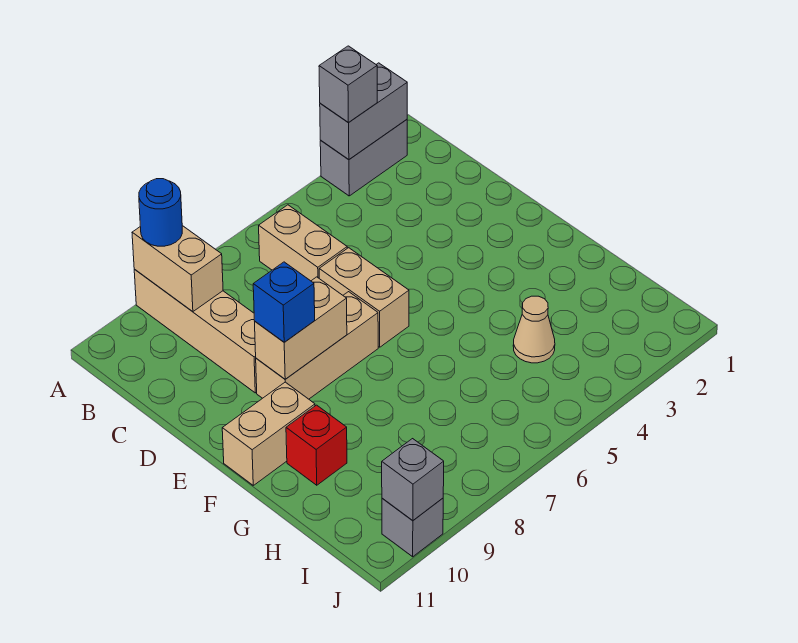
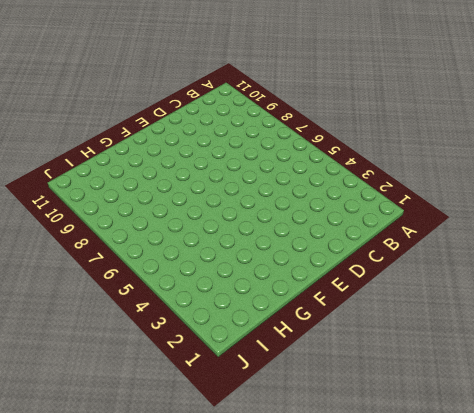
none -> grey 1x2 brick [320,119,407,196]
none -> tan 1x4 brick [134,269,257,393]
none -> tan 1x2 brick [259,205,347,281]

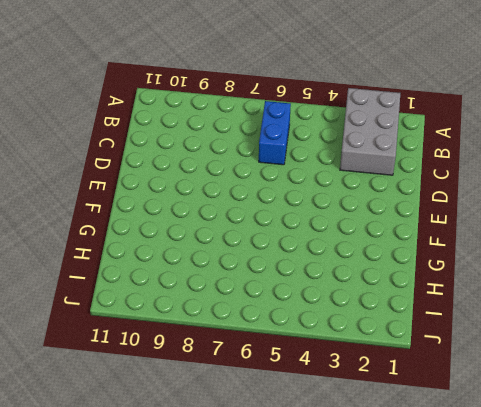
grey 2x3 brick [340,88,400,175] -> grey 1x2 brick [320,119,407,196]
blue 1x2 brick [259,101,291,165] -> tan 1x2 brick [259,205,347,281]
none -> tan 1x4 brick [134,269,257,393]
none -> tan 1x2 brick [319,248,409,347]
none -> tan 1x3 brick [256,292,378,399]

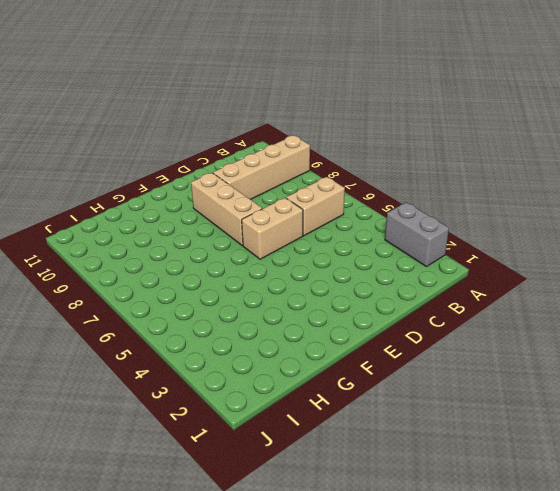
none -> tan 1x2 brick [222,382,315,485]
none -> red 1x1 brick [286,405,347,485]
none -> tan 1x1 cone [513,296,555,363]

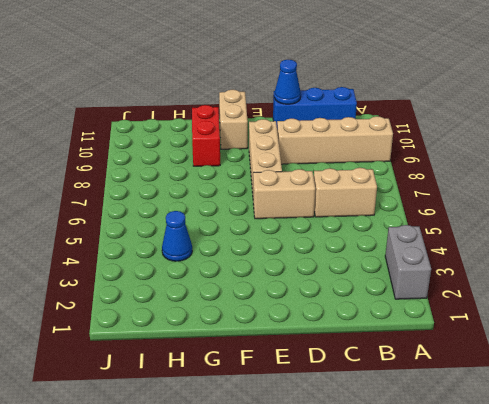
blue 1x3 brick [273,87,357,125] -> none
blue 1x1 cone [274,60,301,104] -> none
red 1x2 brick [192,105,220,166] -> red 1x1 brick [286,405,347,485]
blue 1x1 cone [162,211,192,261] -> tan 1x1 cone [513,296,555,363]
none -> grey 1x1 brick [382,498,443,557]
none -> grey 1x2 brick [320,63,407,160]
none -> tan 1x2 brick [132,226,223,312]

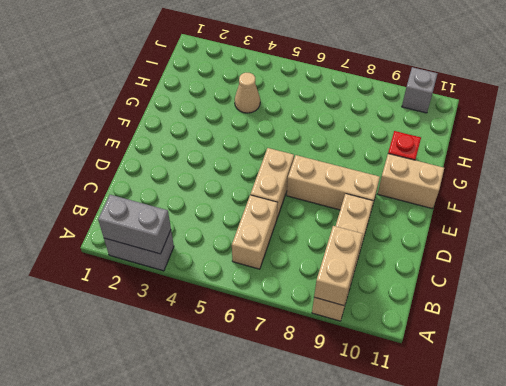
none -> tan 1x2 brick [255,277,347,379]
none -> grey 1x1 brick [382,439,444,520]
none -> grey 1x1 brick [319,46,377,122]

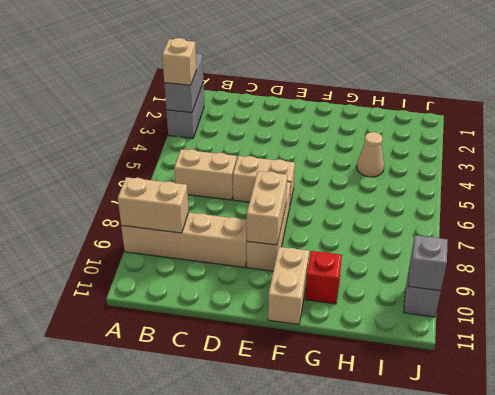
tan 1x1 brick [162,38,197,85] -> grey 1x1 brick [319,46,377,122]
none -> blue 1x1 round brick [139,179,182,246]
none -> blue 1x1 brick [253,262,315,342]

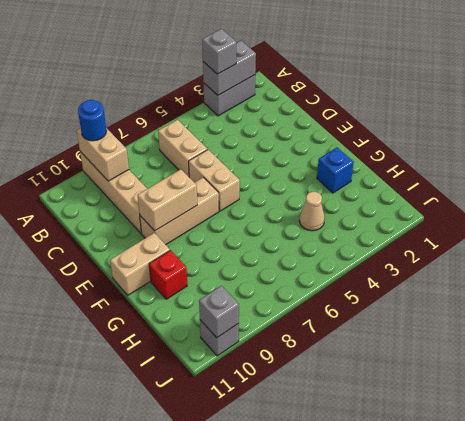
blue 1x1 brick [317,147,354,193] -> blue 1x1 brick moved to [253,262,315,342]

